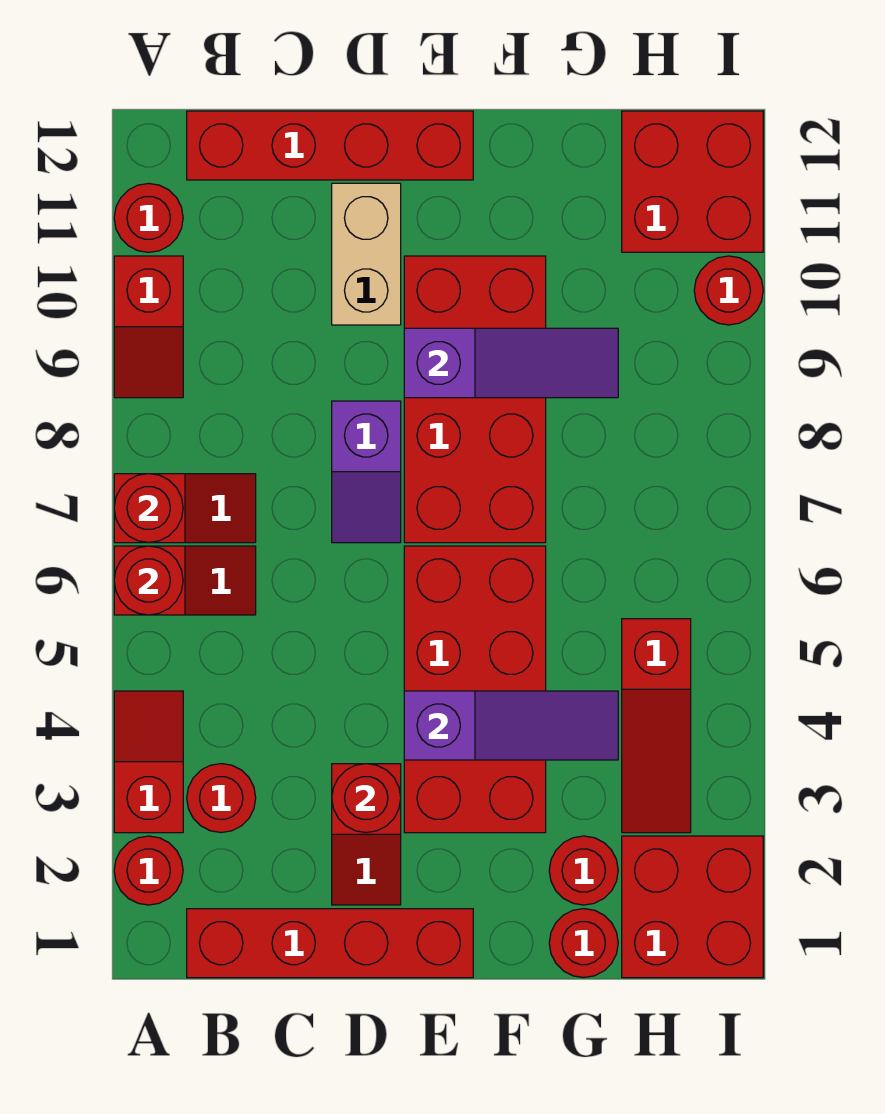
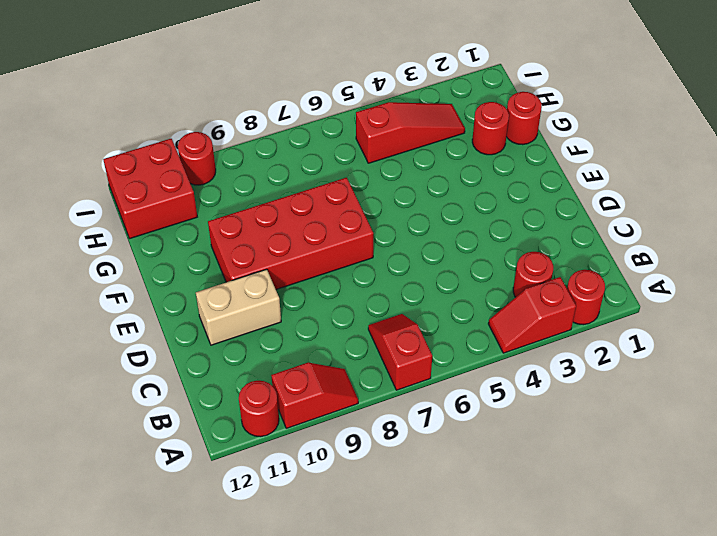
none -> red 1x2 slope [114,546,256,615]
none -> red 1x4 brick [187,909,473,978]
none -> red 1x4 brick [187,111,473,180]

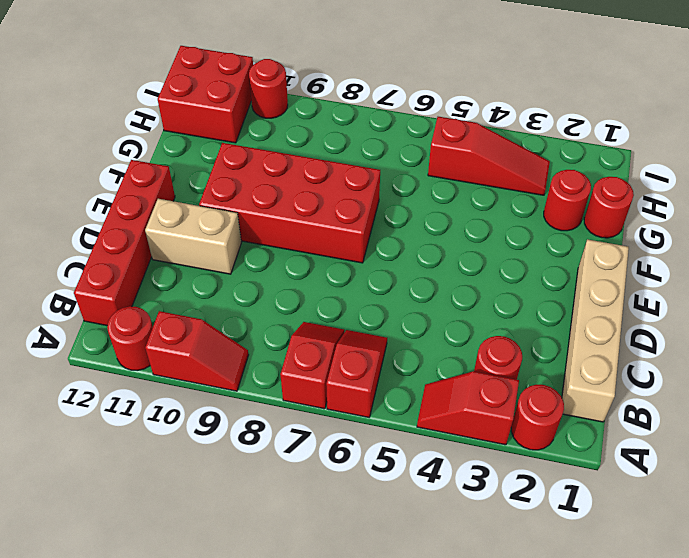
tan 1x4 brick [562,239,629,422] -> red 1x4 brick [187,909,473,978]
none -> red 1x2 slope [332,764,401,905]
none -> purple 1x2 slope [332,401,401,543]
none -> red 2x4 brick [404,546,546,833]

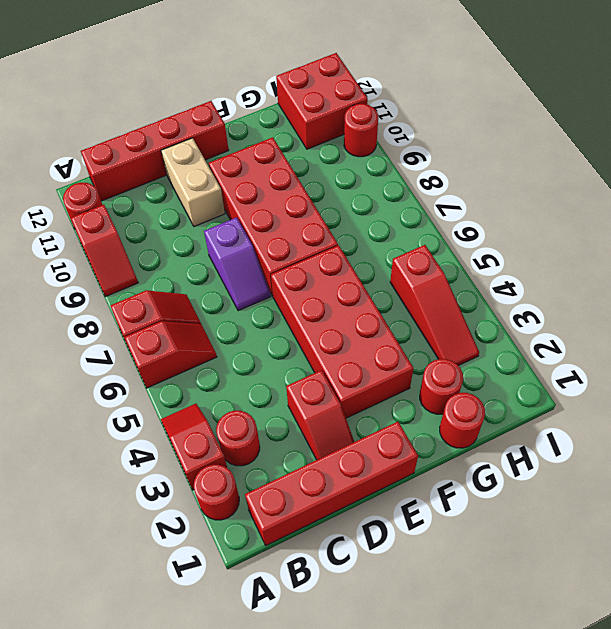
none -> red 2x2 brick [622,836,763,978]
none -> red 1x1 round brick [114,546,183,615]
none -> red 1x1 round brick [114,474,183,543]

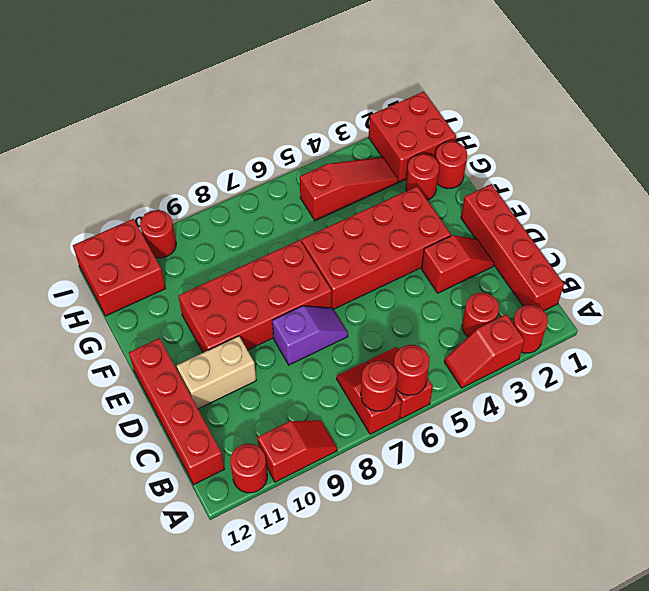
none -> red 1x1 round brick [332,764,401,833]
none -> purple 1x3 slope [404,691,618,760]
none -> purple 1x3 slope [404,328,618,398]

